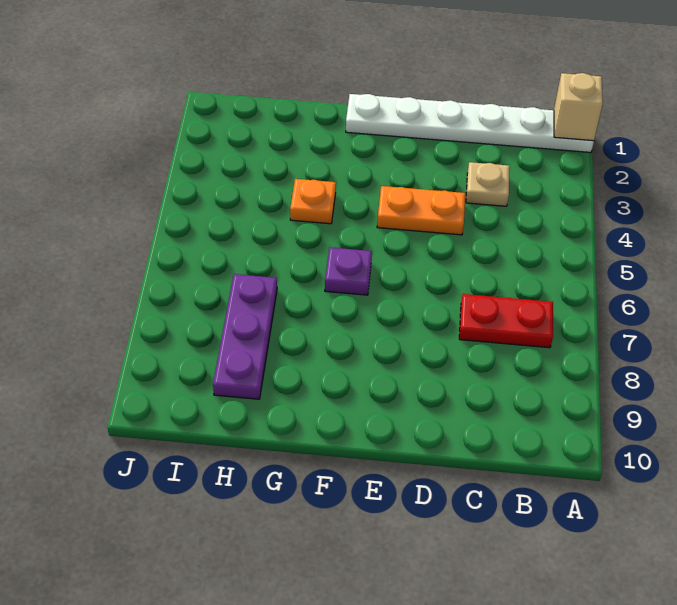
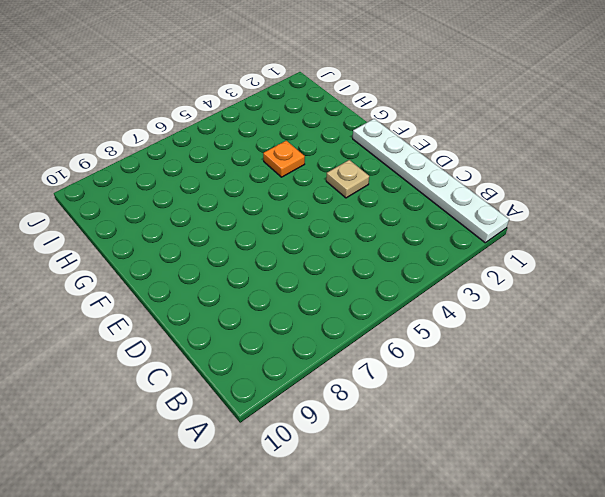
tan 1x1 plate [326,160,369,198] -> tan 1x1 plate moved to [466,162,510,206]
none -> red 1x2 plate [459,294,553,348]
none -> orange 1x2 plate [377,186,465,235]

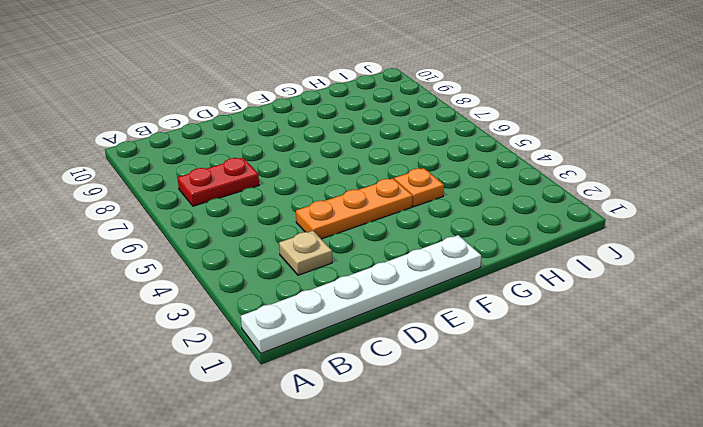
orange 1x3 plate [296,178,413,239] -> orange 1x2 plate [377,186,465,235]
none -> purple 1x1 plate [325,247,372,295]
none -> purple 1x3 plate [213,274,277,399]

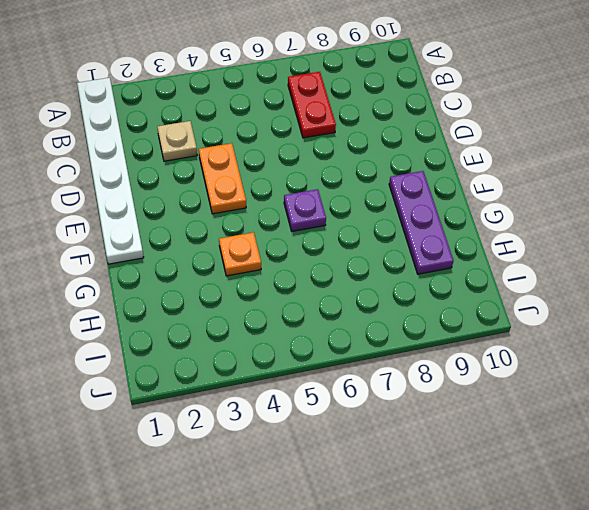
purple 1x3 plate [389,171,454,274] -> purple 1x3 plate turned to [213,274,277,399]
none -> tan 1x1 brick [554,73,603,141]

